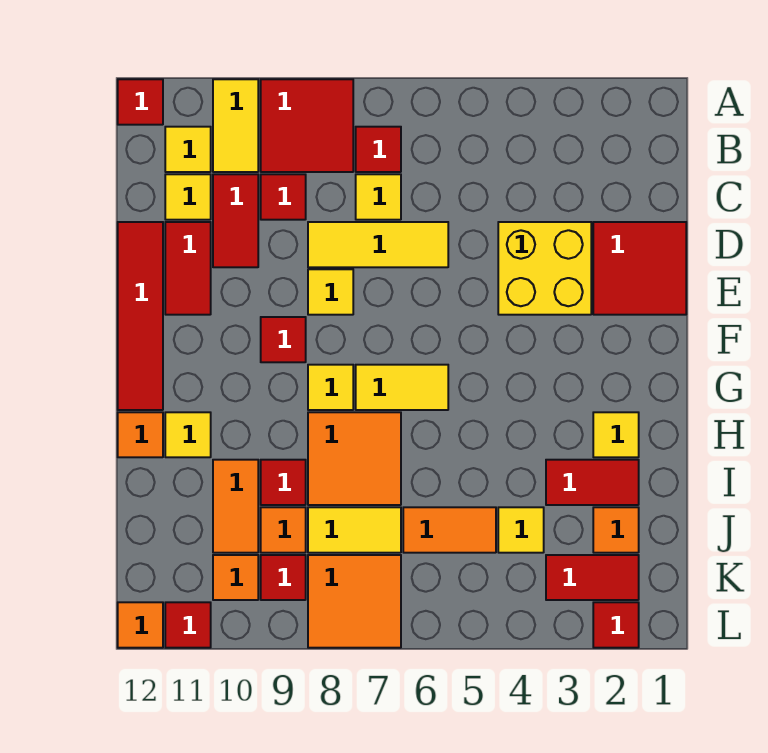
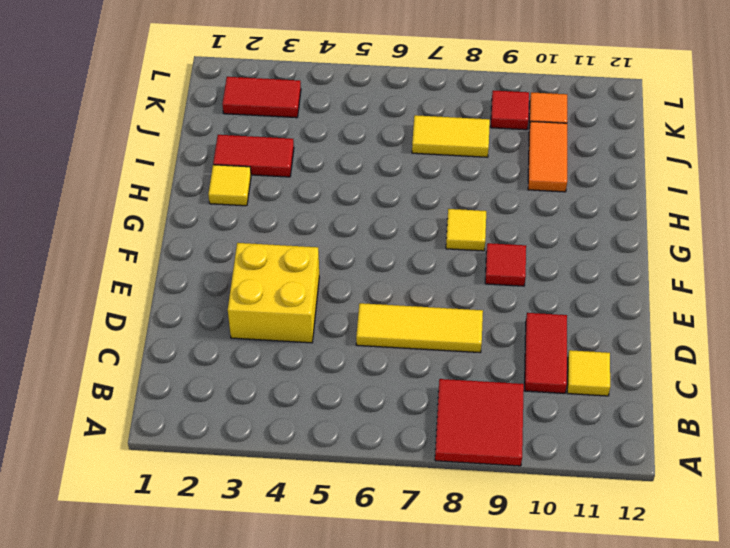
none -> yellow 1x2 tile [213,79,258,172]
none -> red 1x1 tile [118,79,163,125]
none -> red 1x1 tile [356,127,401,172]
none -> yellow 1x1 tile [165,127,211,172]

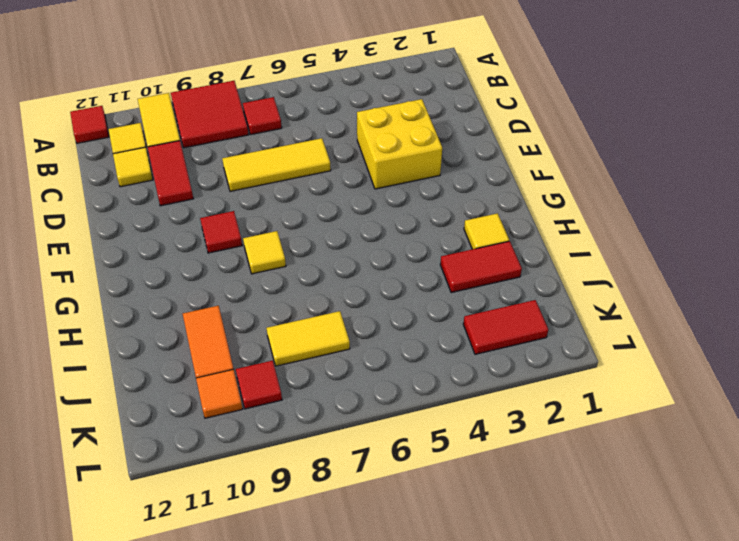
none -> yellow 1x1 tile [356,174,401,220]
none -> red 1x1 tile [261,174,306,220]
none -> red 2x2 tile [593,222,686,315]
none -> red 1x2 tile [165,222,211,315]

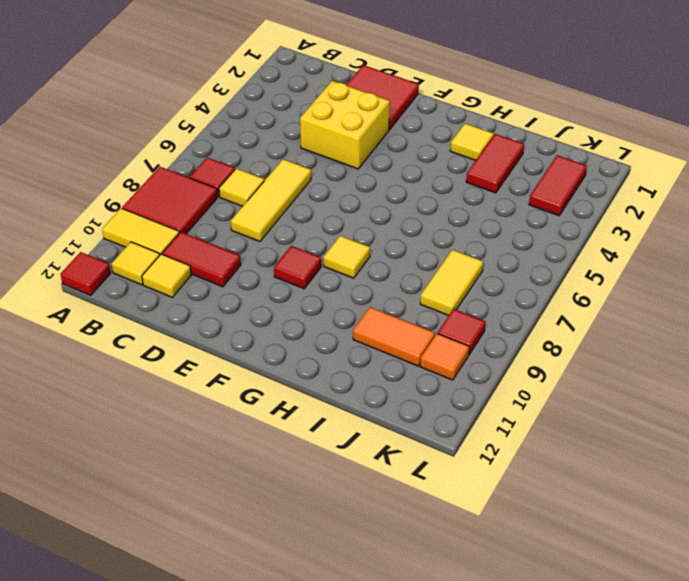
none -> red 1x1 tile [261,174,306,220]
none -> red 1x2 tile [165,222,211,315]
none -> red 1x4 tile [118,222,163,410]
none -> yellow 1x1 tile [308,269,353,315]

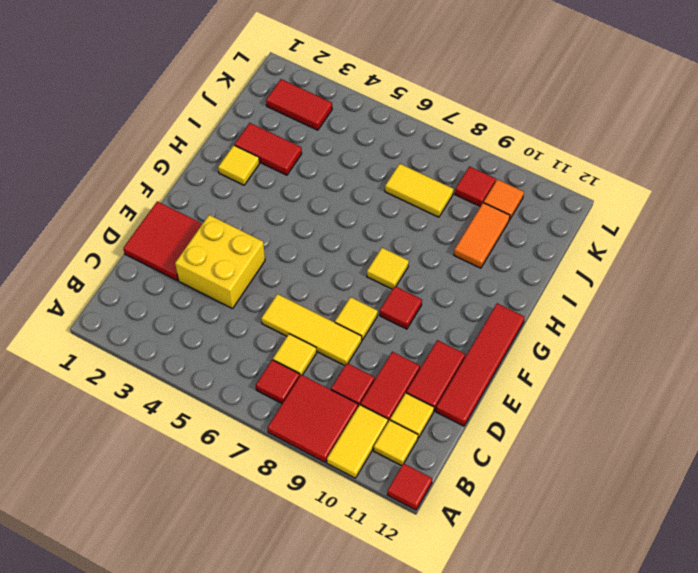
none -> yellow 1x2 tile [356,365,448,410]
none -> orange 2x2 tile [308,412,401,505]
none -> yellow 1x1 tile [165,412,211,457]
none -> orange 1x1 tile [118,412,163,457]

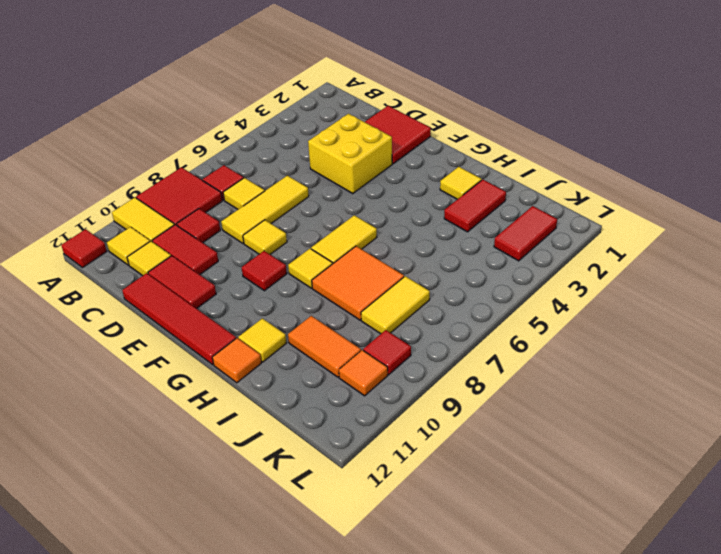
none -> red 1x1 tile [261,460,306,505]
none -> orange 1x1 tile [593,507,639,553]
none -> yellow 1x1 tile [498,507,544,553]
none -> orange 1x2 tile [403,507,496,553]

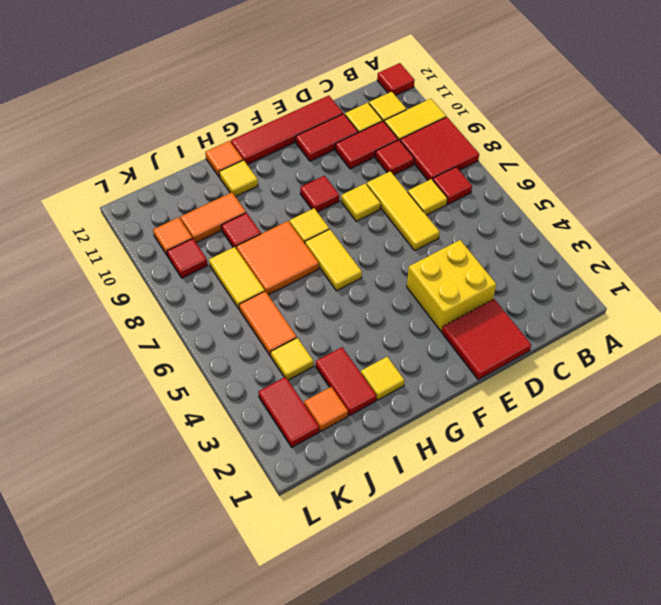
none -> orange 1x1 tile [261,507,306,553]
none -> orange 2x2 tile [308,555,401,648]
none -> red 1x1 tile [593,602,639,648]
none -> red 1x1 tile [165,602,211,648]

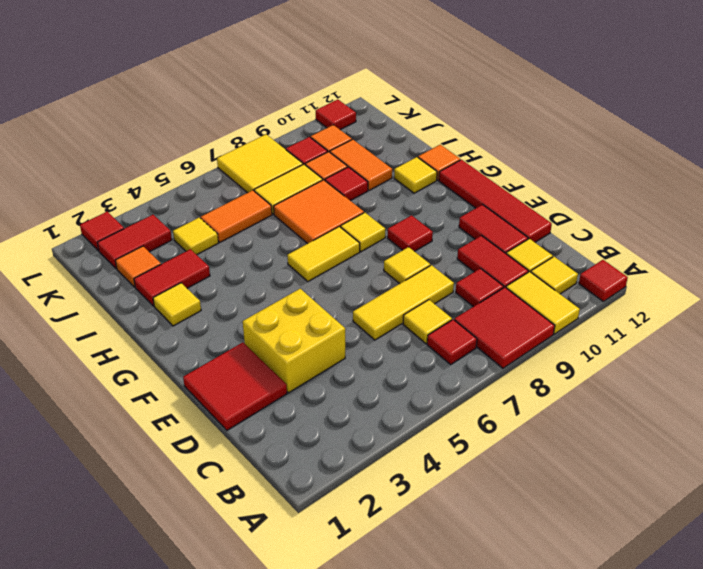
yellow 2x2 tile [217,134,303,193] -> orange 2x2 tile [308,555,401,648]
none -> orange 1x1 tile [118,602,163,648]

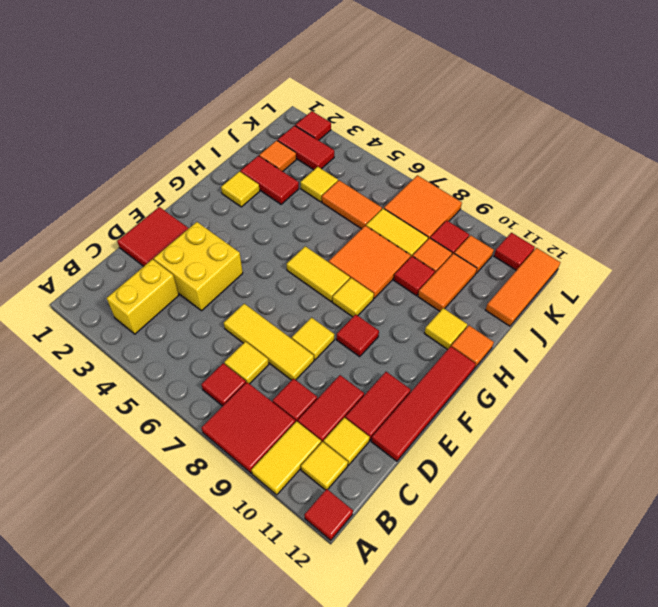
yellow 1x2 brick [107,259,179,334] -> none
orange 1x3 tile [486,248,560,326] -> orange 1x1 tile [118,602,163,648]

